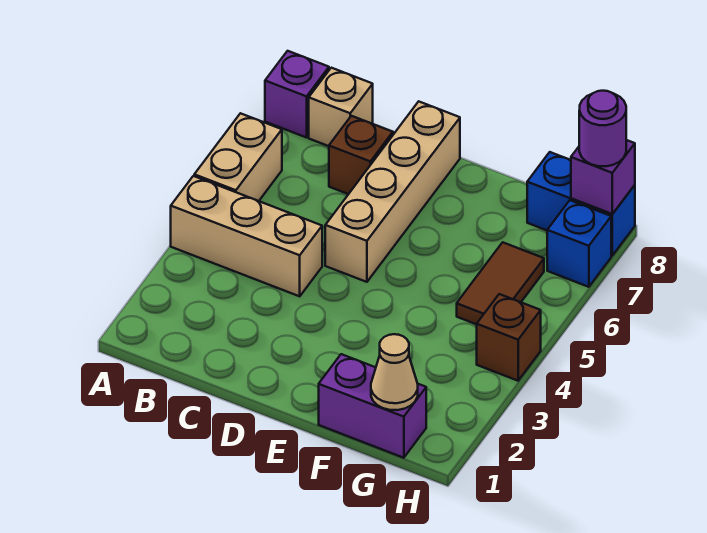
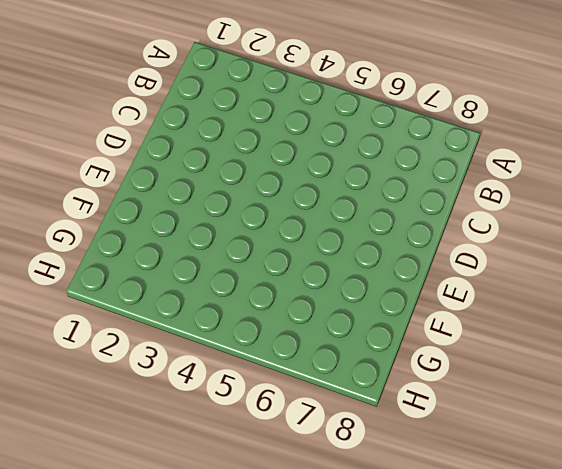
none -> tan 1x3 brick [171,176,322,296]
none -> tan 1x2 brick [194,113,282,201]
none -> purple 1x1 brick [265,51,329,138]

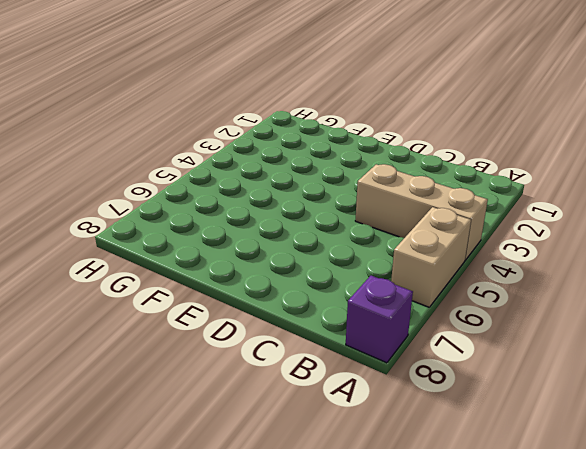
none -> tan 1x1 brick [309,68,373,146]
none -> brown 1x1 brick [329,116,393,194]
none -> tan 1x4 brick [325,101,460,282]

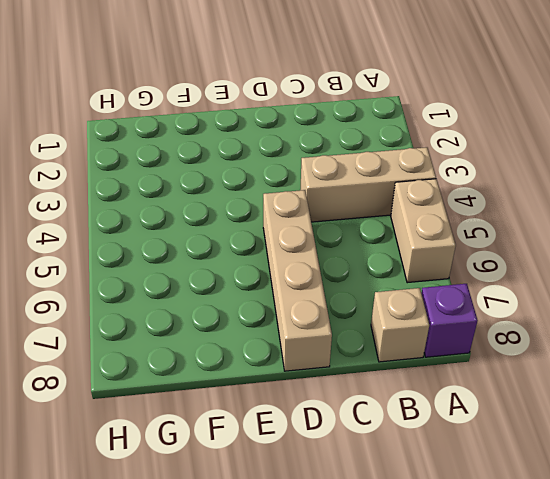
none -> brown 1x1 brick [329,116,393,194]
none -> purple 1x2 brick [319,354,426,458]
none -> brown 1x2 tile [457,242,544,324]

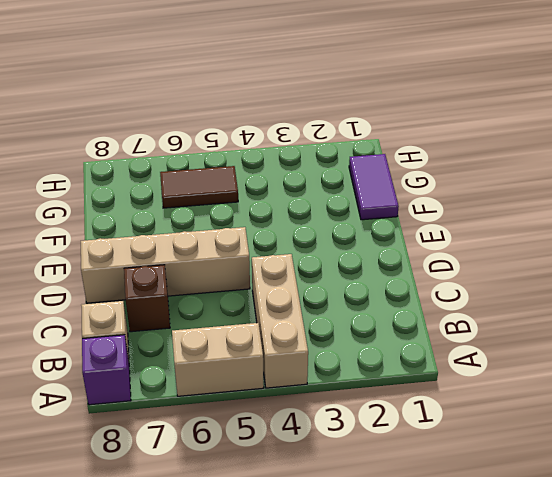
purple 1x2 tile [349,154,399,220] -> purple 1x2 brick [319,354,426,458]
none -> blue 1x2 brick [527,152,635,255]
none -> brown 1x1 brick [477,294,541,381]
none -> blue 1x1 brick [547,200,611,287]

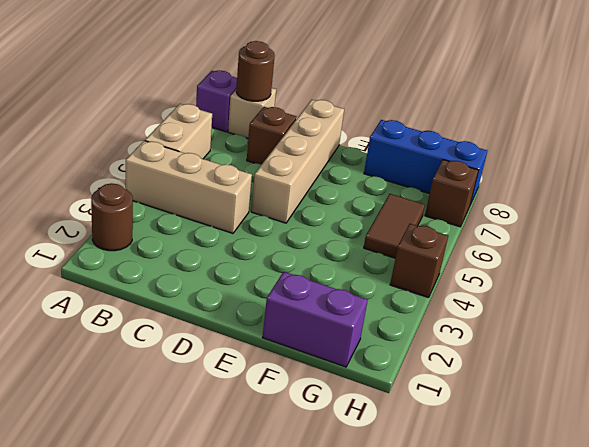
brown 1x1 round brick [91,183,133,251] -> none
brown 1x1 round brick [236,41,275,101] -> none
blue 1x3 brick [364,120,487,204] -> blue 1x2 brick [527,152,635,255]
brown 1x1 brick [425,160,479,227] -> blue 1x1 brick [547,200,611,287]
none -> tan 1x1 cone [371,334,418,410]
none -> purple 1x1 brick [571,140,635,214]
none -> purple 1x1 round brick [579,91,626,166]

